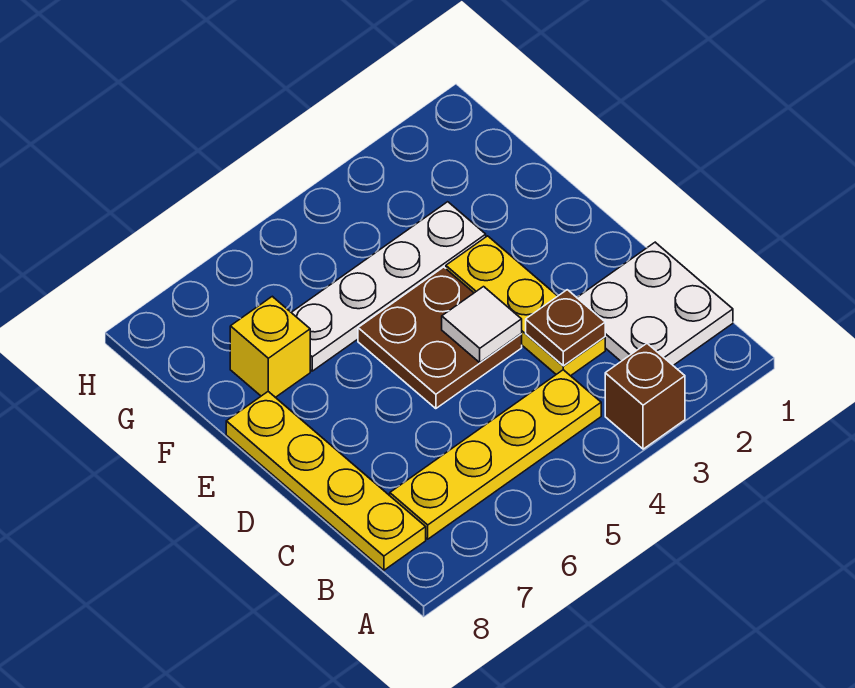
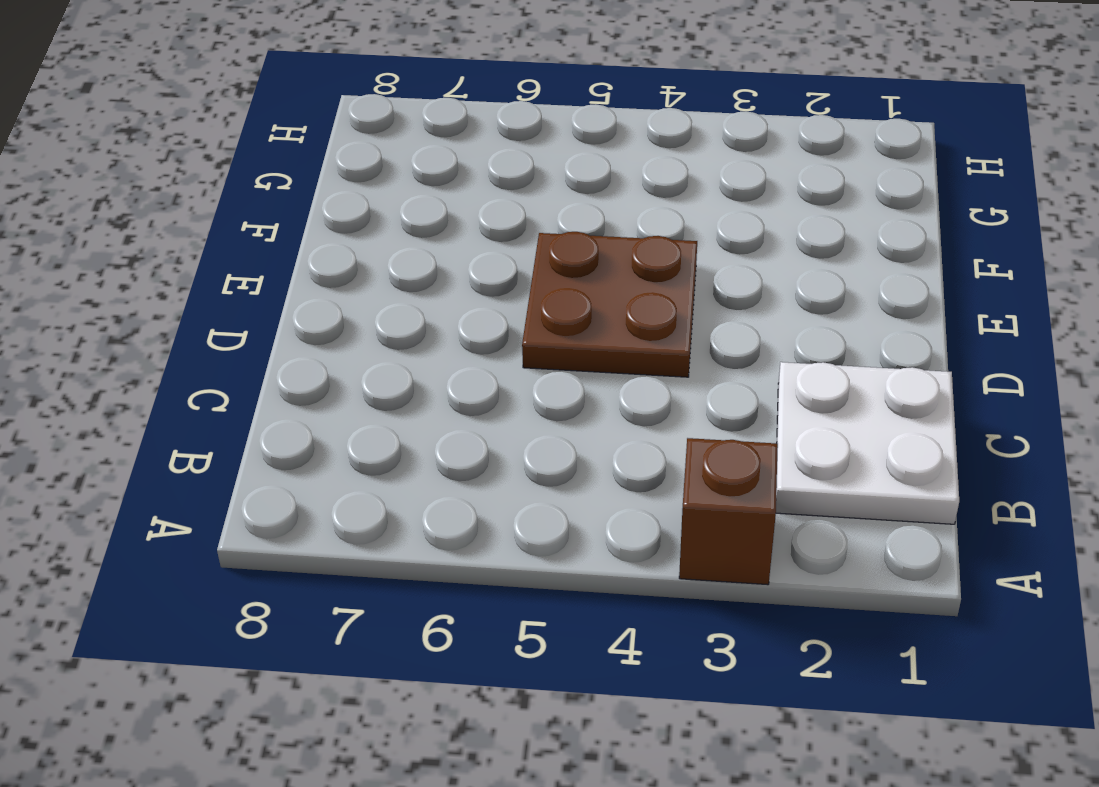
none -> yellow 1x4 plate [390,370,601,539]
none -> yellow 1x4 plate [226,392,426,570]

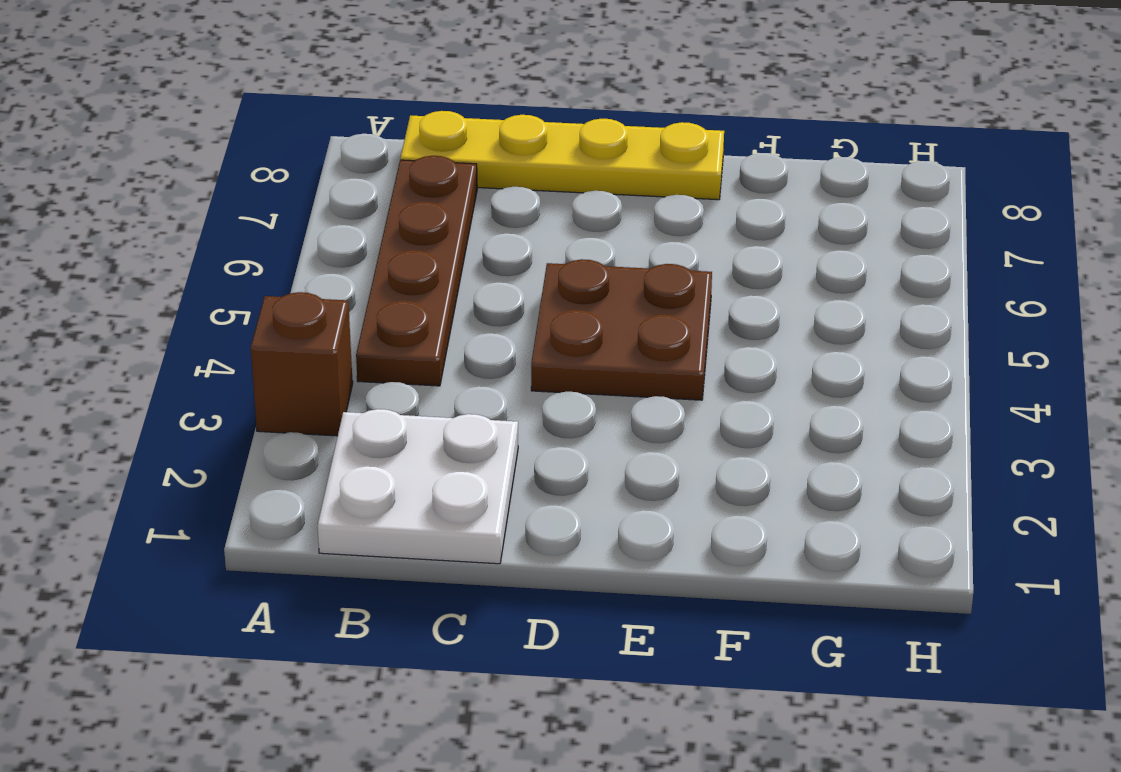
brown 1x4 plate [356,156,477,386] -> yellow 1x4 plate [390,370,601,539]
none -> yellow 1x3 plate [446,236,605,376]
none -> white 1x4 plate [291,202,486,371]

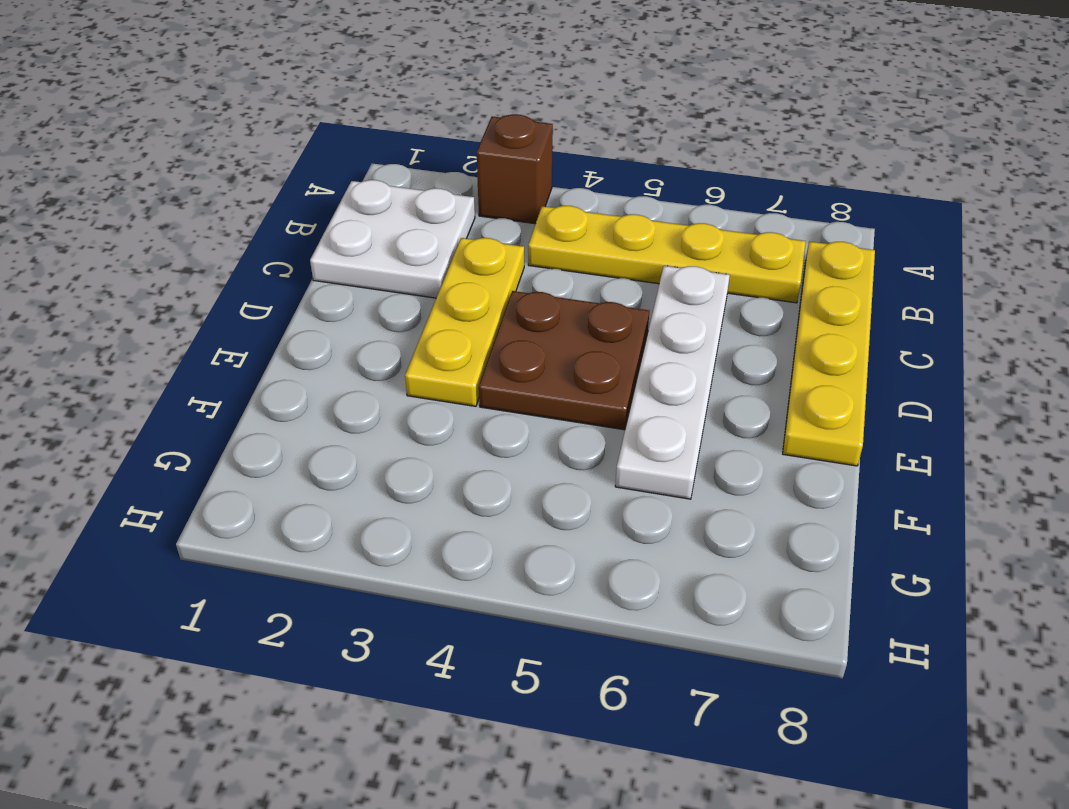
white 1x4 plate [615,266,730,499] -> white 1x4 plate turned to [291,202,486,371]
none -> yellow 1x1 brick [230,296,310,397]
none -> brown 1x1 plate [526,290,605,366]

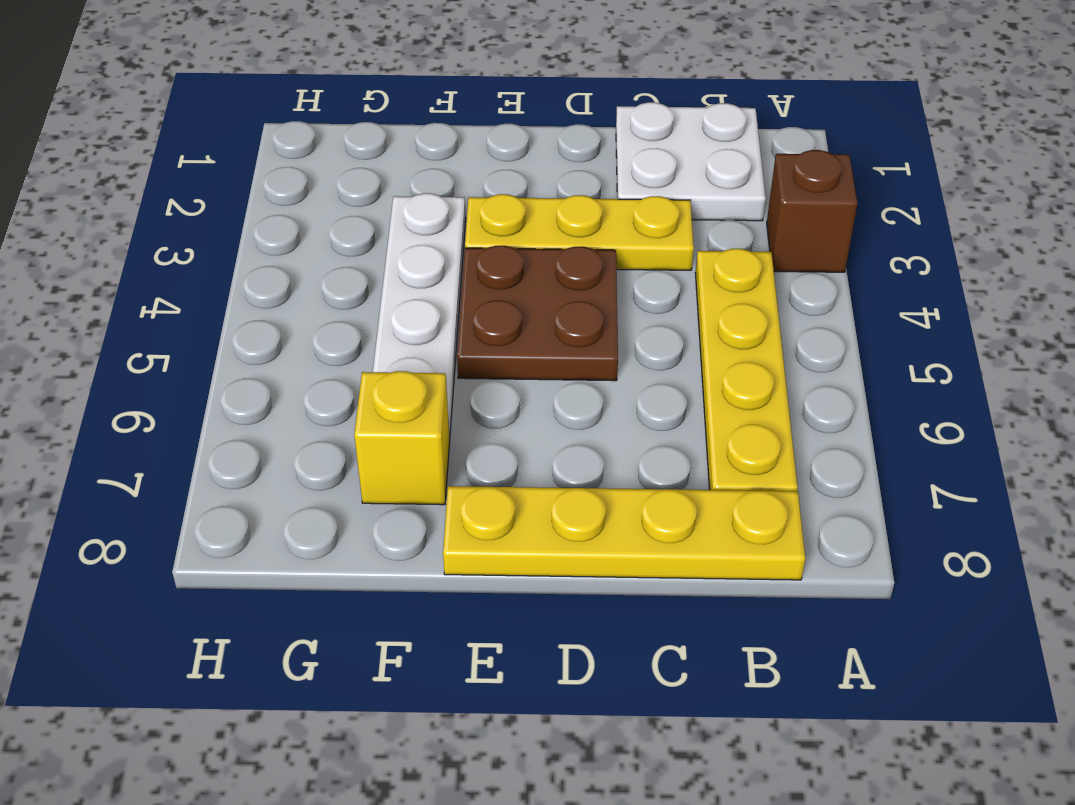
none -> brown 1x1 plate [526,290,605,366]
none -> white 1x1 tile [442,287,522,363]

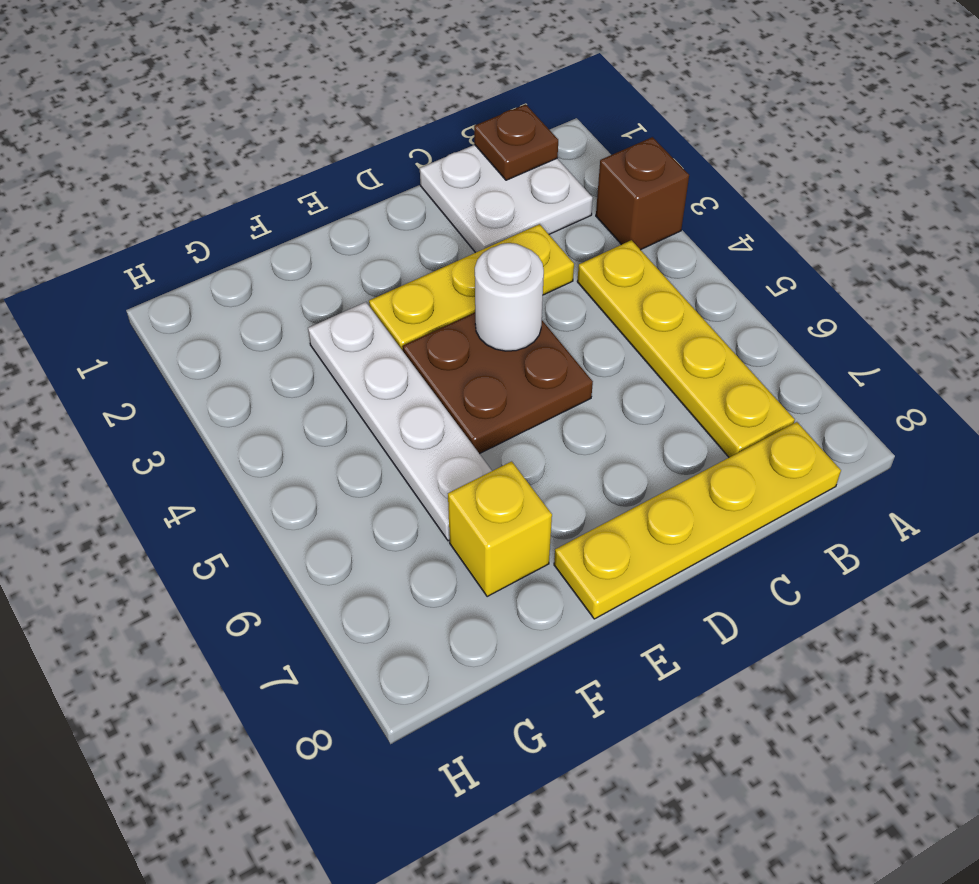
brown 1x1 plate [474,104,558,180] -> brown 1x1 plate moved to [526,290,605,366]
white 1x1 round brick [475,243,544,351] -> white 1x1 tile [442,287,522,363]

